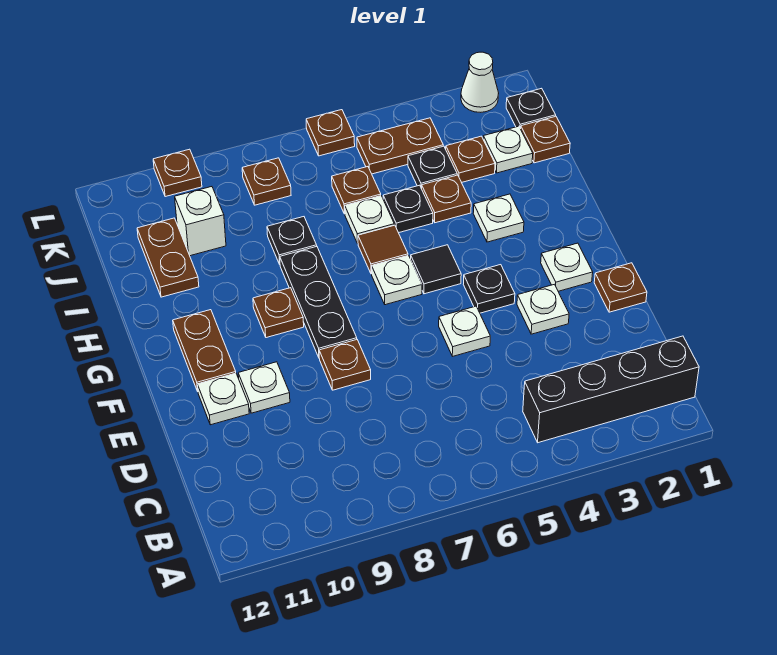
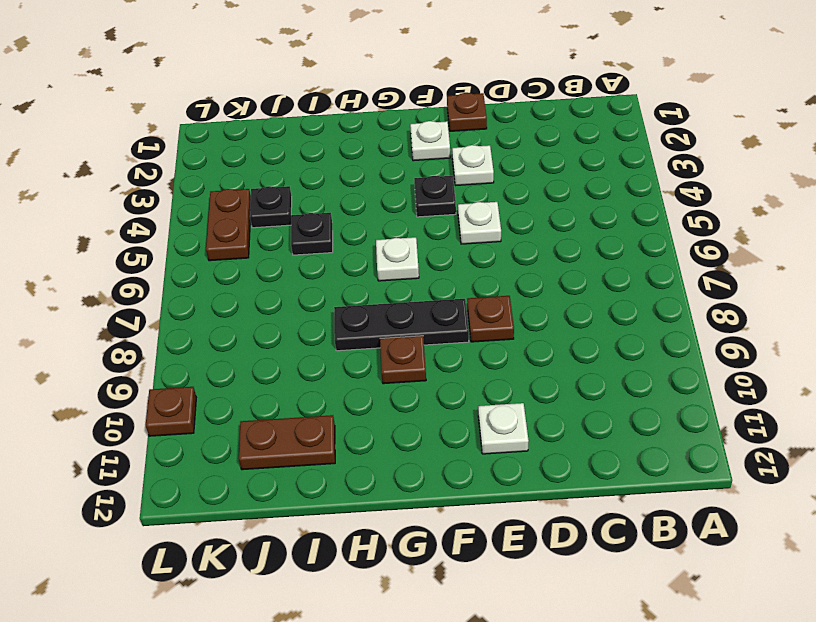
none -> black 1x4 brick [523,336,699,443]
none -> white 1x1 plate [238,362,290,413]
none -> brown 1x2 plate [173,310,236,391]
none -> black 1x1 tile [411,245,461,294]

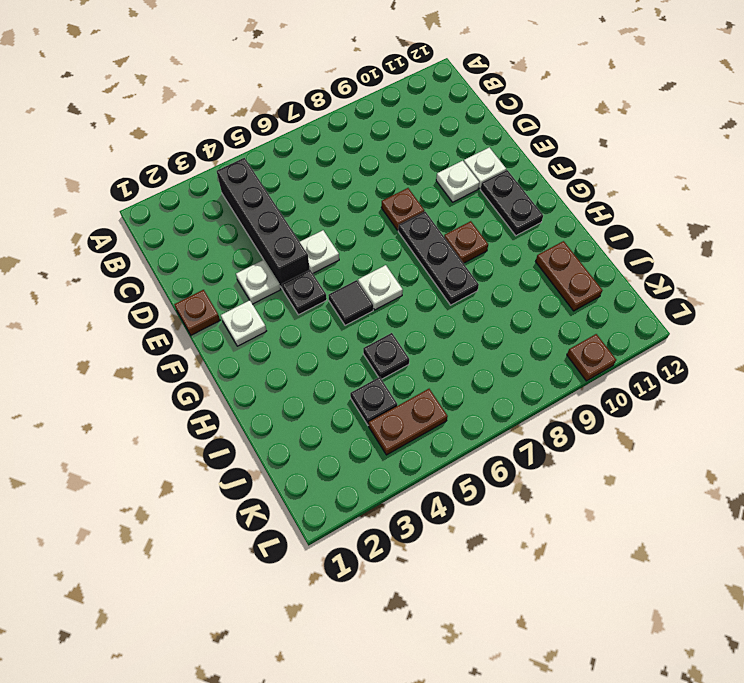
black 1x4 brick [217,158,310,289] -> black 1x4 brick turned to [523,336,699,443]
black 1x2 plate [480,170,543,236] -> brown 1x2 plate [173,310,236,391]
none -> white 1x1 plate [473,194,524,242]
none -> brown 1x1 tile [358,225,408,274]
none -> brown 1x1 plate [422,175,471,223]
none -> white 1x1 plate [345,196,394,243]

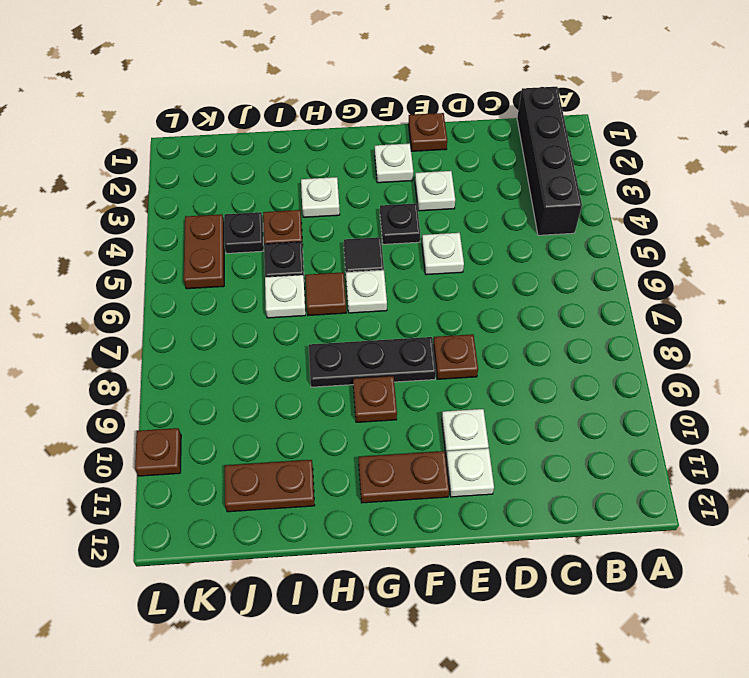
none -> black 1x1 plate [267,217,317,264]
none -> brown 1x1 plate [521,116,570,163]
none -> white 1x1 plate [483,126,533,173]
none -> brown 1x1 plate [446,136,495,182]

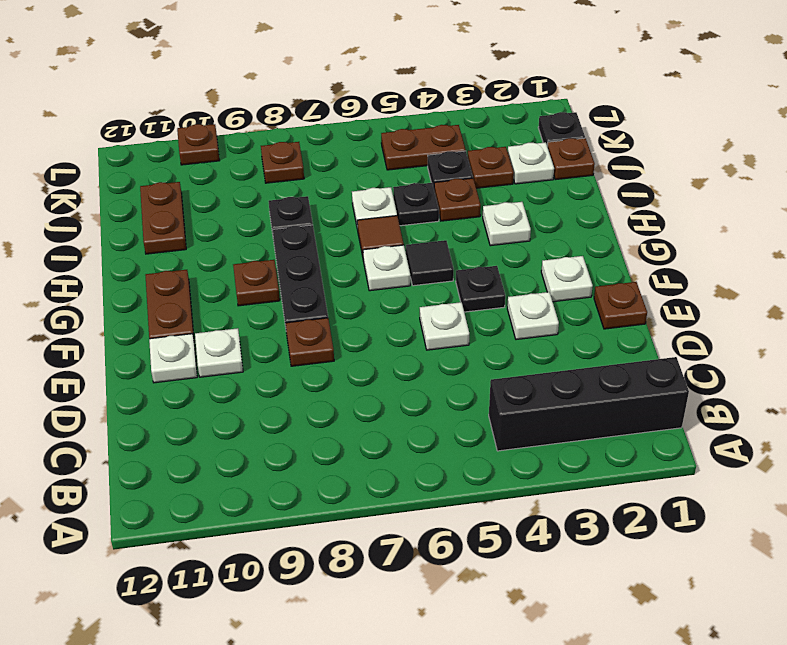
none -> brown 1x1 plate [332,167,381,214]
none -> white 1x1 brick [175,187,226,256]
none -> white 1x1 cone [461,52,499,112]
none -> brown 1x1 plate [306,110,355,156]

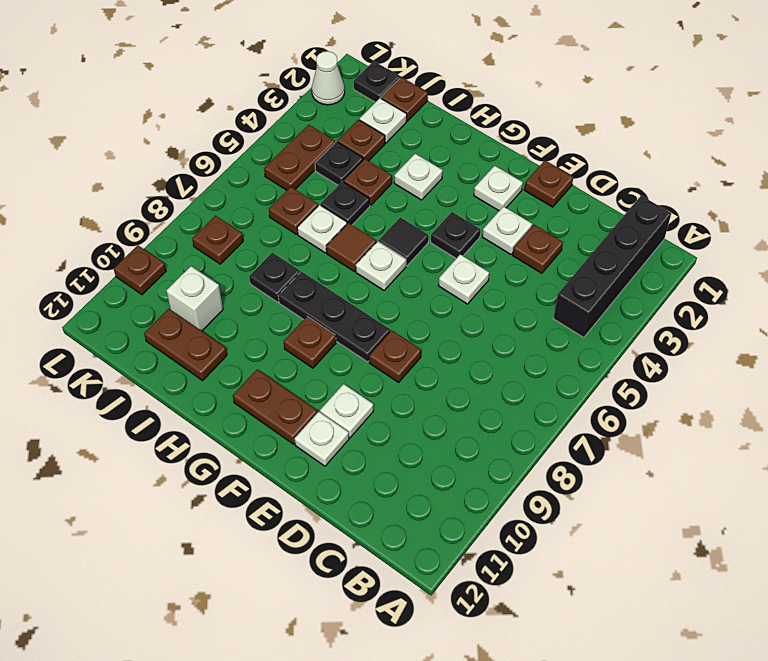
brown 1x1 plate [513,225,563,273] -> brown 1x1 plate moved to [306,110,355,156]

